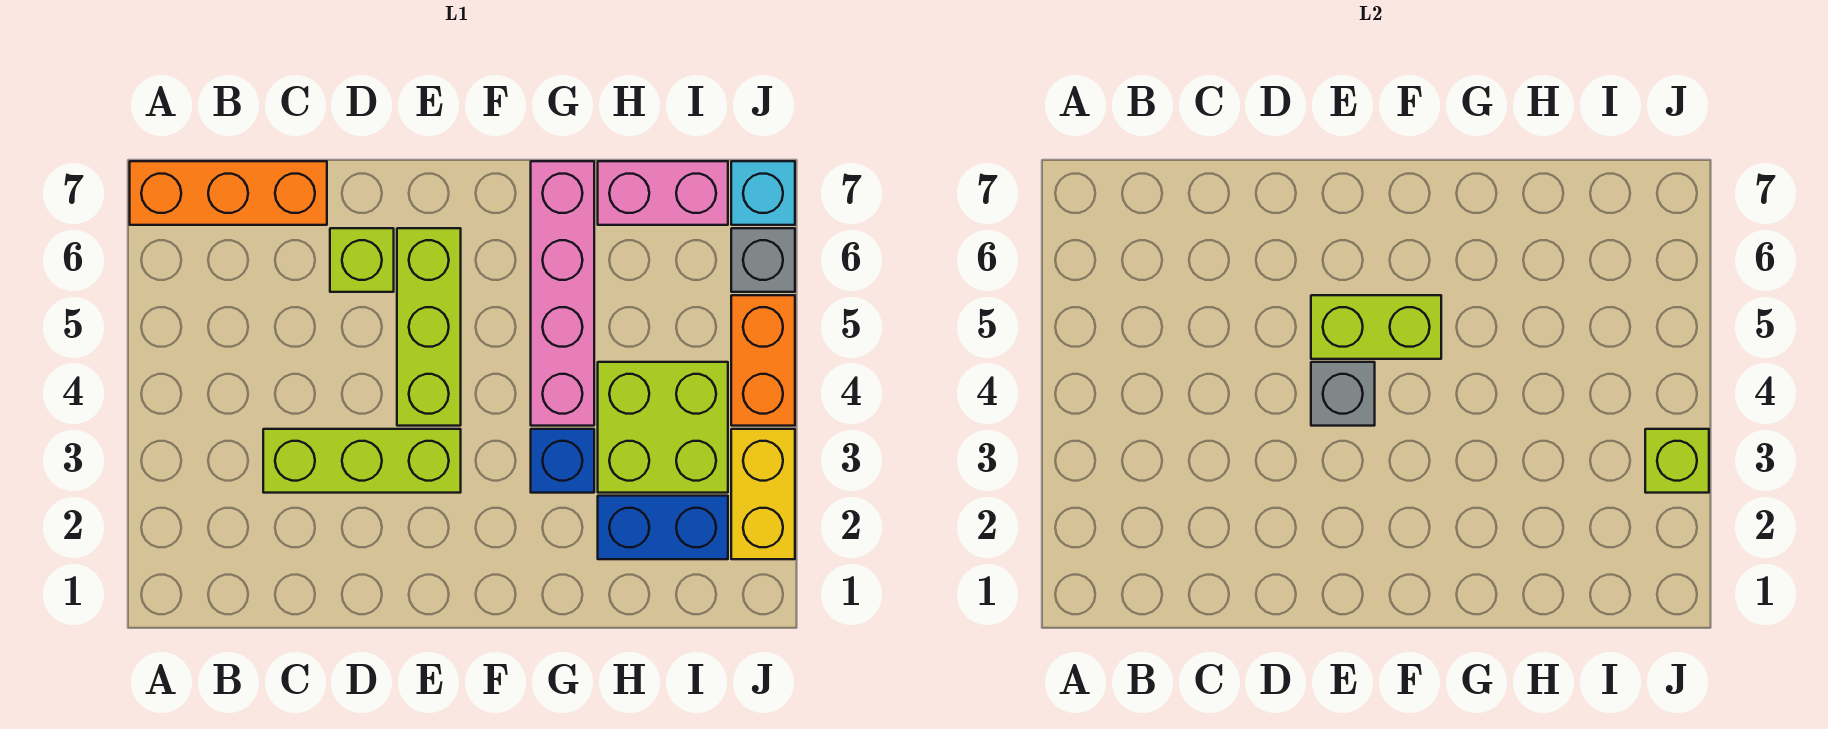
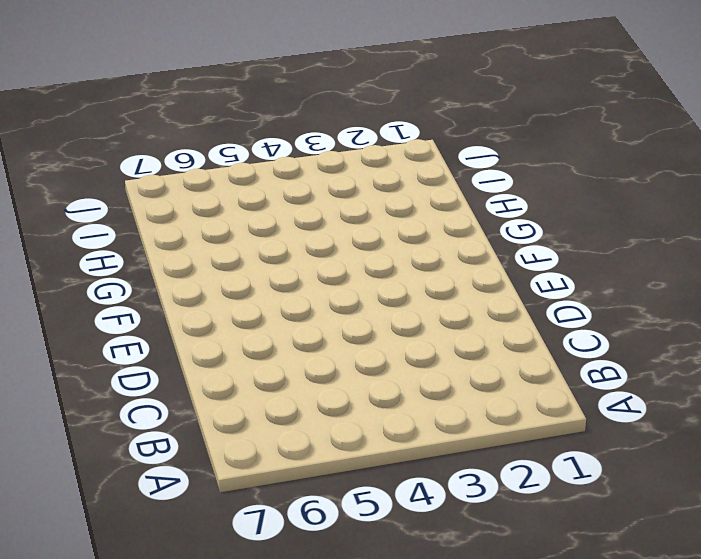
none -> orange 1x3 brick [130,161,327,225]
none -> lime 1x3 brick [263,429,461,493]
none -> lime 1x1 brick [330,228,394,292]

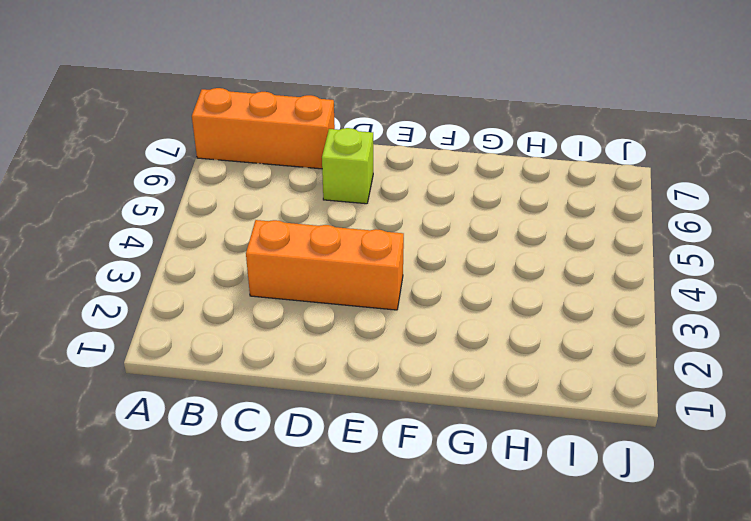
orange 1x3 brick [246,220,404,310] -> lime 1x3 brick [263,429,461,493]
none -> lime 1x3 brick [397,228,461,426]
none -> blue 1x1 brick [531,429,594,493]
none -> pink 1x4 brick [531,161,594,426]

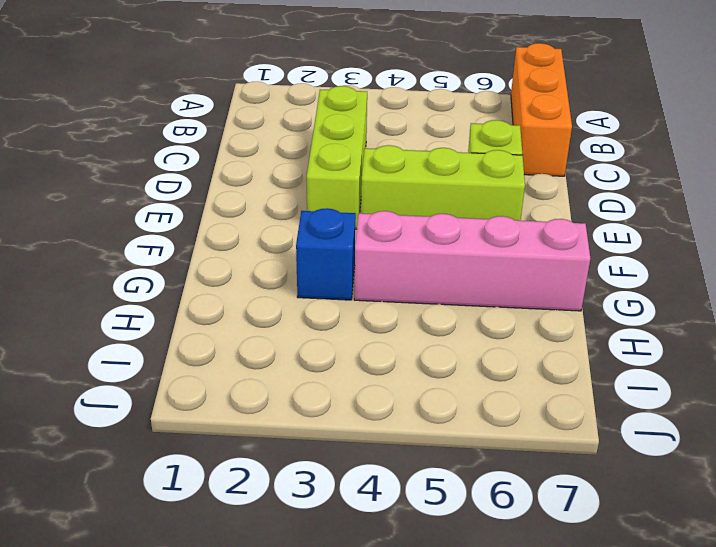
none -> blue 1x2 brick [598,496,728,559]
none -> lime 2x2 brick [598,362,728,493]
none -> pink 1x2 brick [598,161,728,225]

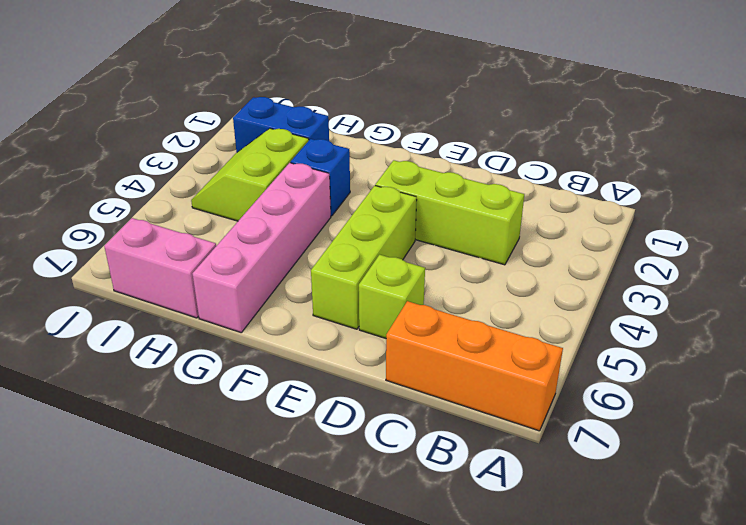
lime 2x2 slope [191,128,309,221] -> lime 2x2 brick [598,362,728,493]
none -> yellow 1x2 brick [731,429,795,559]
none -> orange 1x2 brick [731,295,795,426]
none -> grey 1x1 brick [731,228,795,292]

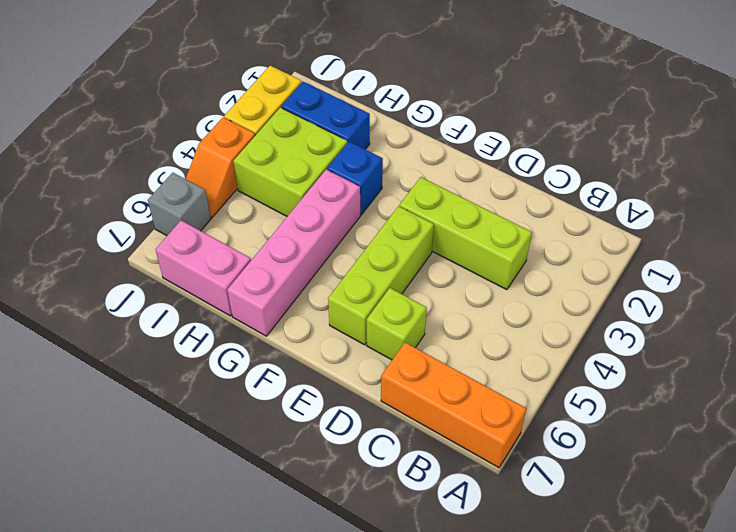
orange 1x2 slope [186,117,255,218] -> orange 1x2 brick [731,295,795,426]
none -> cyan 1x1 brick [731,161,795,225]
none -> grey 1x1 brick [1311,362,1375,426]
none -> lime 1x2 brick [1311,295,1441,359]

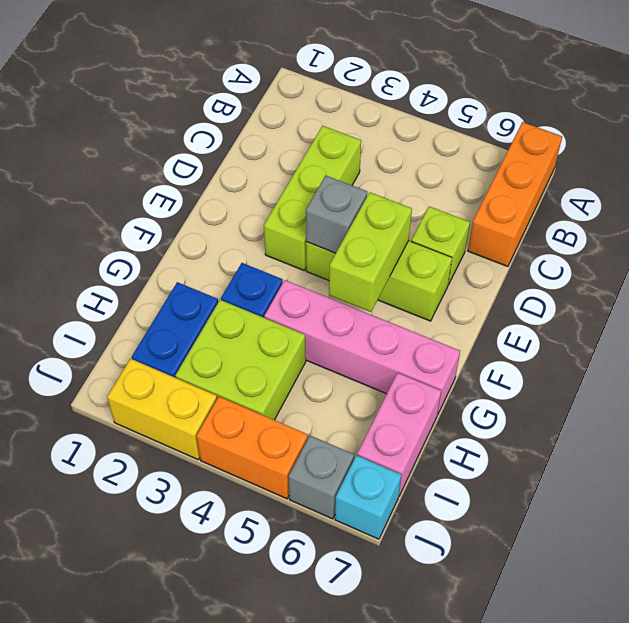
none -> lime 1x1 brick [1645,429,1709,493]

